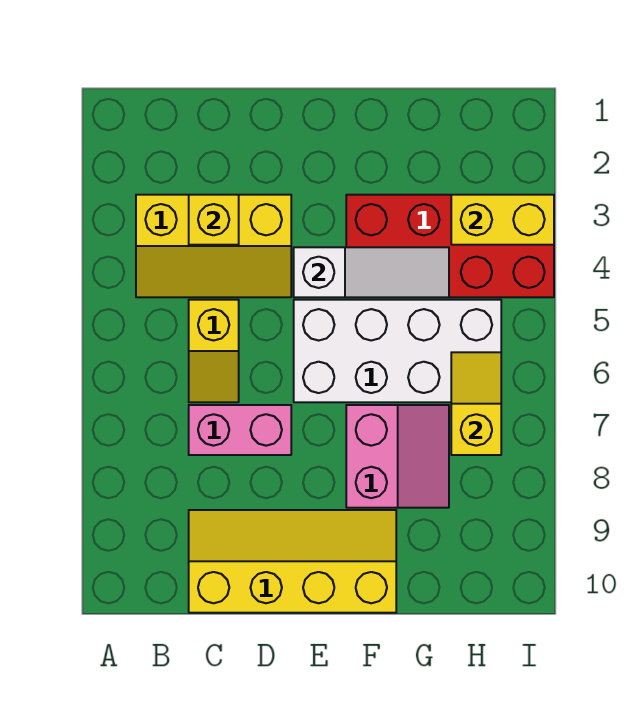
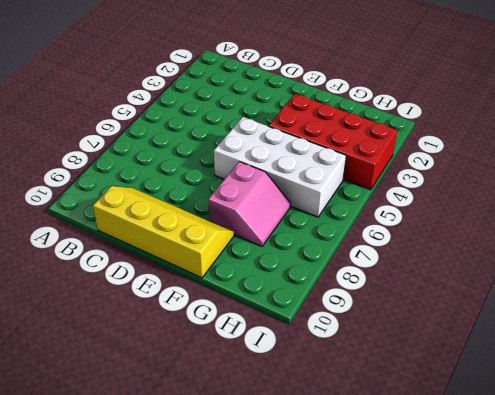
none -> yellow 2x3 slope [136,195,291,297]
none -> yellow 1x2 slope [189,300,239,402]

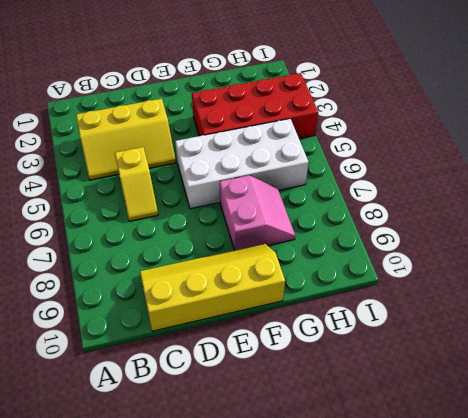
none -> pink 1x2 brick [189,405,291,455]
none -> yellow 1x1 brick [189,195,239,245]

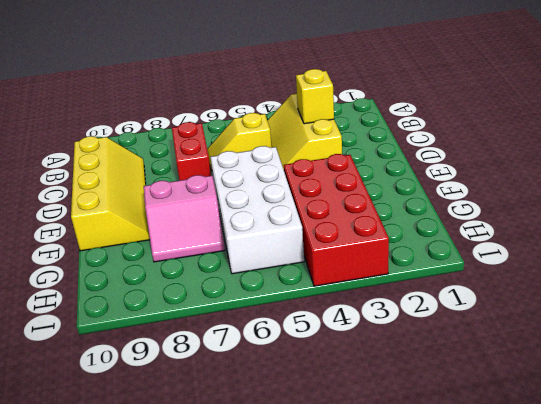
red 1x2 brick [172,122,211,180] -> pink 1x2 brick [189,405,291,455]
none -> white 1x3 slope [294,247,449,297]
none -> yellow 1x2 brick [451,195,554,245]

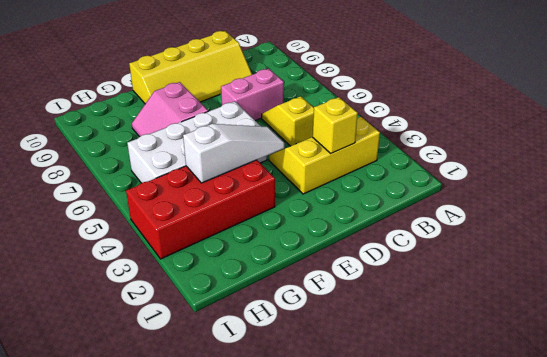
white 1x3 slope [183,124,284,183] -> white 1x3 slope turned to [294,247,449,297]
none -> yellow 1x2 brick [451,195,554,245]
none -> yellow 1x2 slope [451,352,501,455]

